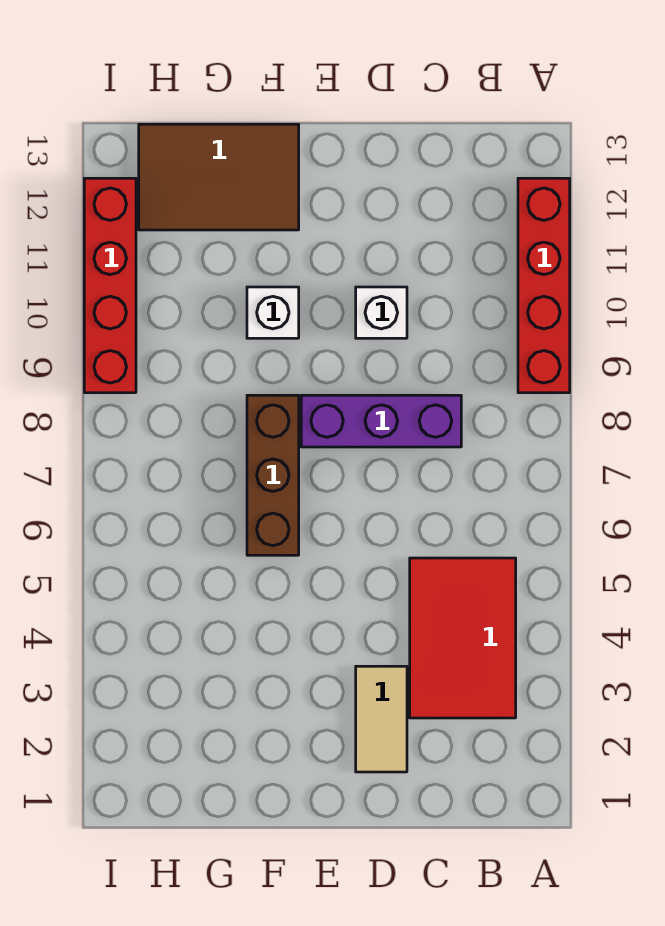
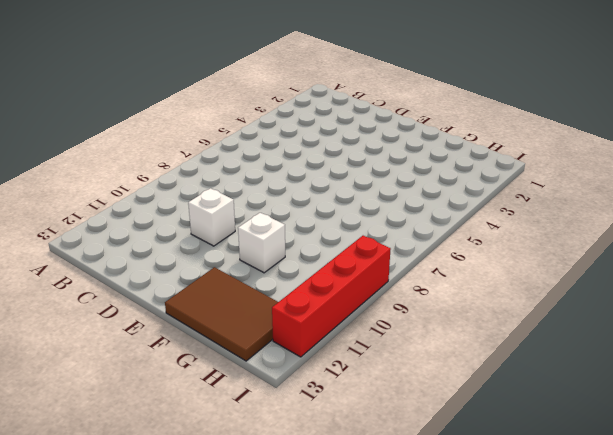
none -> red 1x4 brick [518,178,570,393]
none -> red 2x3 tile [410,558,516,718]

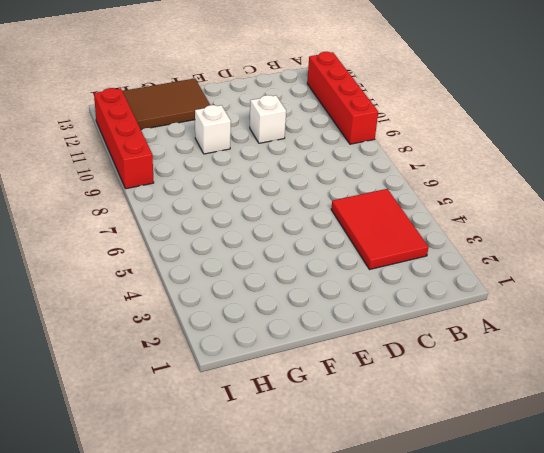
none -> purple 1x3 brick [301,395,461,447]
none -> tan 1x2 tile [356,666,407,772]

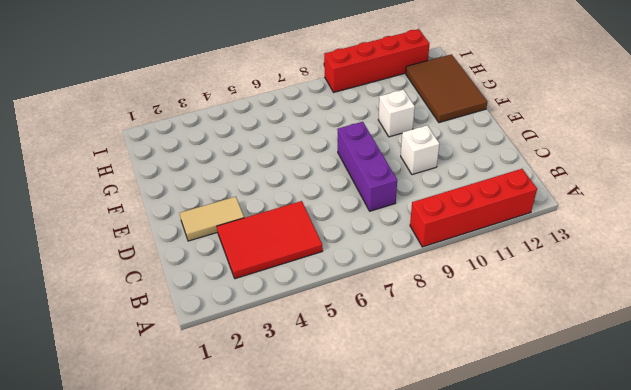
none -> brown 1x3 brick [247,395,299,555]

